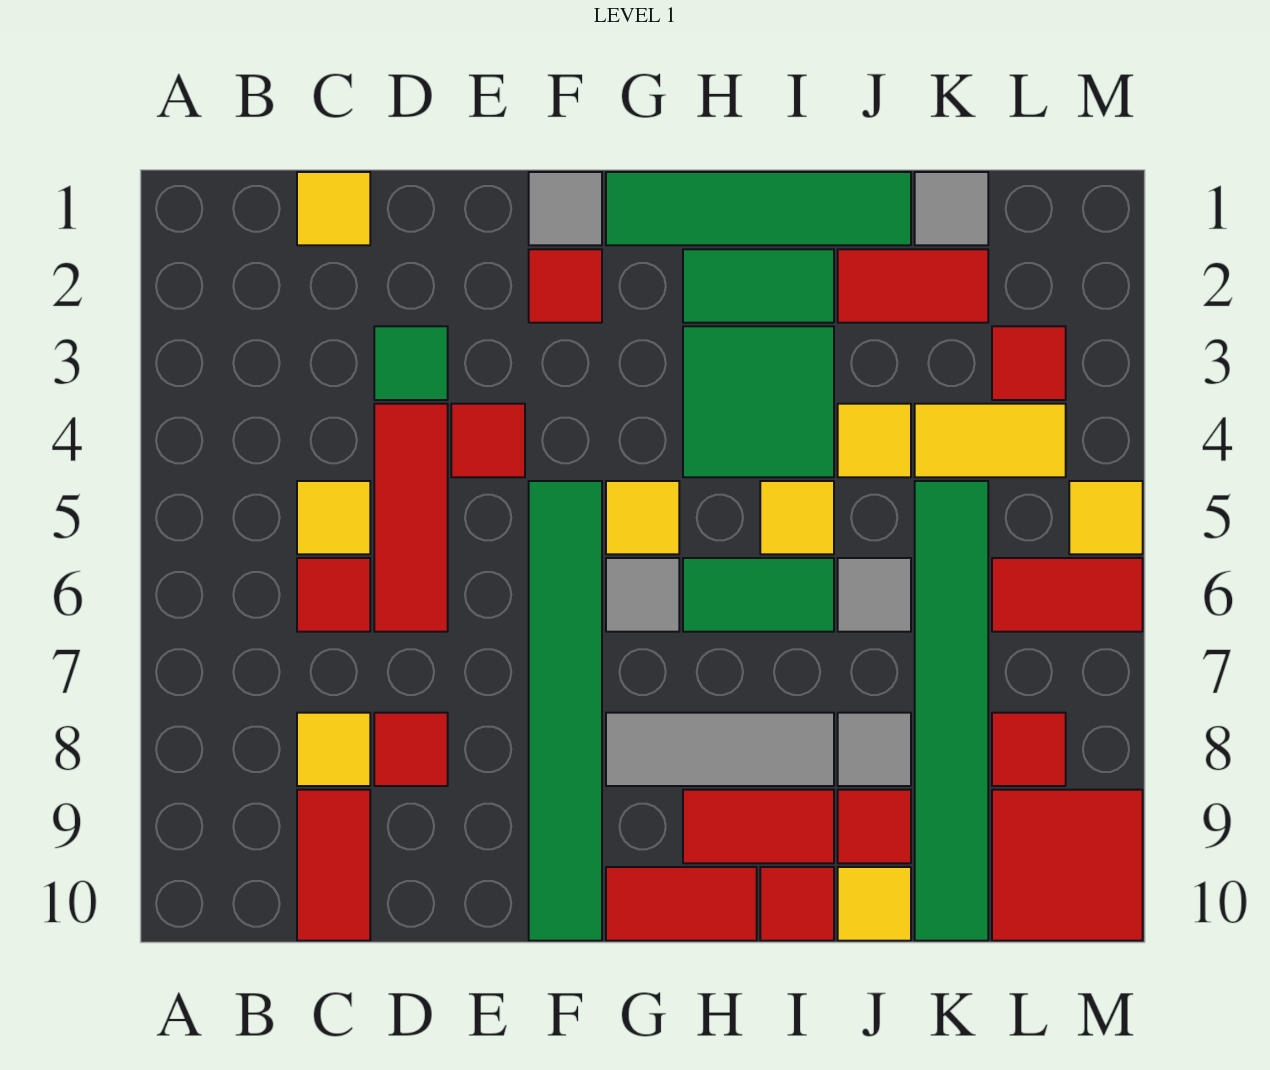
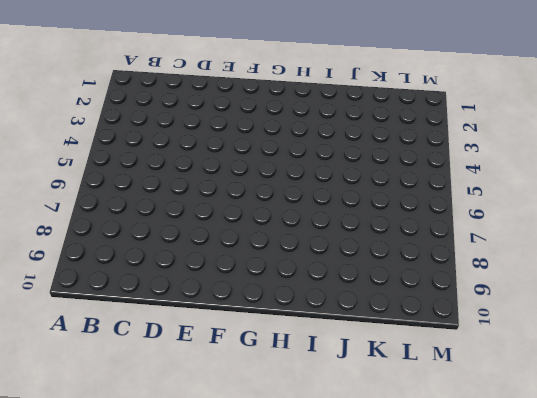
none -> yellow 1x1 tile [297,172,370,245]
none -> yellow 1x1 tile [297,481,370,554]
none -> red 1x1 tile [297,558,370,632]
none -> yellow 1x1 tile [297,713,370,786]

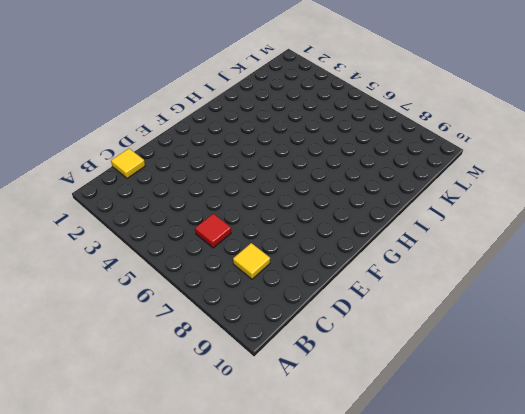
none -> yellow 1x1 tile [297,481,370,554]
none -> red 1x2 tile [297,790,370,941]
none -> green 1x1 tile [374,326,448,400]
none -> red 1x3 tile [374,404,448,632]

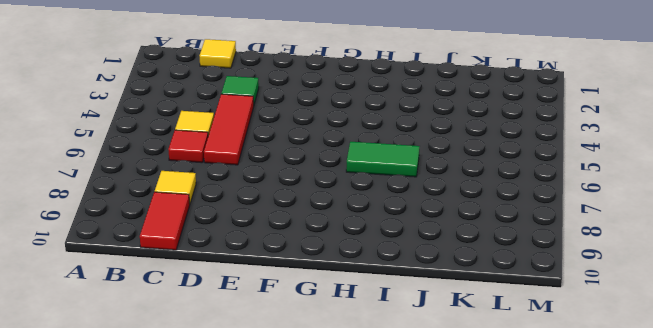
none -> red 1x1 tile [374,713,448,786]
none -> red 1x1 tile [451,404,525,477]
none -> grey 1x1 tile [529,172,602,245]
none -> red 1x1 tile [529,249,602,323]

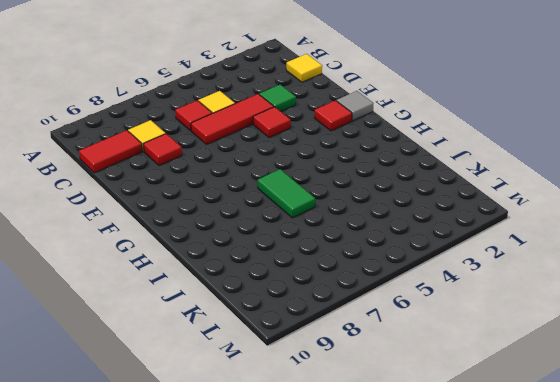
none -> green 1x6 tile [529,481,602,941]
none -> green 1x4 tile [606,172,911,245]
none -> yellow 1x1 tile [606,481,679,554]
none -> grey 1x1 tile [606,558,679,632]

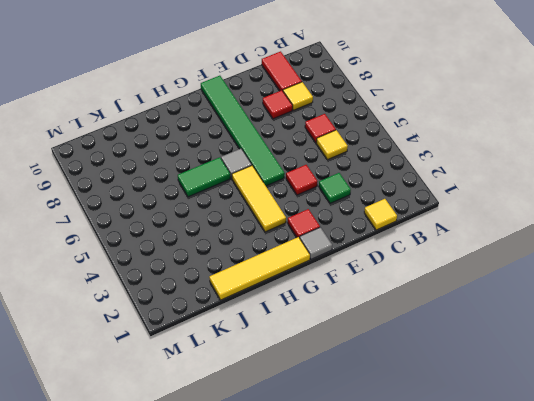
yellow 1x4 tile [209,237,310,300] -> green 1x4 tile [606,172,911,245]
yellow 1x3 tile [232,166,286,232] -> yellow 1x1 tile [606,481,679,554]
none -> red 1x3 tile [374,404,448,632]
none -> grey 1x3 tile [606,713,834,786]
none -> red 1x2 tile [606,867,757,941]
none -> green 1x2 tile [683,249,834,323]

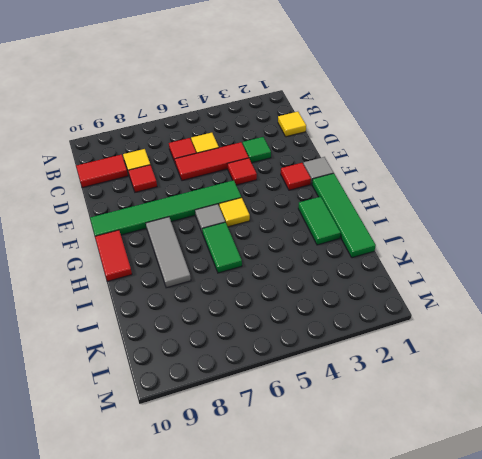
none -> green 2x2 tile [683,326,834,477]
none -> red 1x2 tile [683,790,834,863]
none -> yellow 1x1 tile [760,481,834,554]
none -> red 1x1 tile [760,867,834,941]

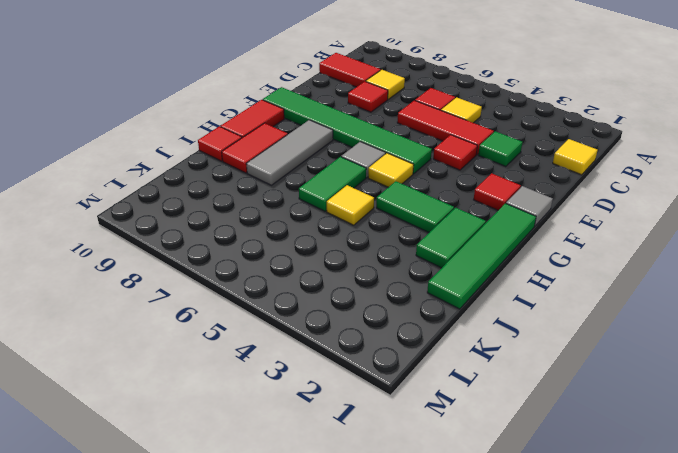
green 1x2 tile [376,181,454,232] -> green 2x2 tile [683,326,834,477]
none -> red 1x2 tile [838,249,988,323]
none -> yellow 1x1 tile [838,404,911,477]
none -> grey 1x1 tile [838,558,911,632]
none -> grey 1x1 tile [838,713,911,786]

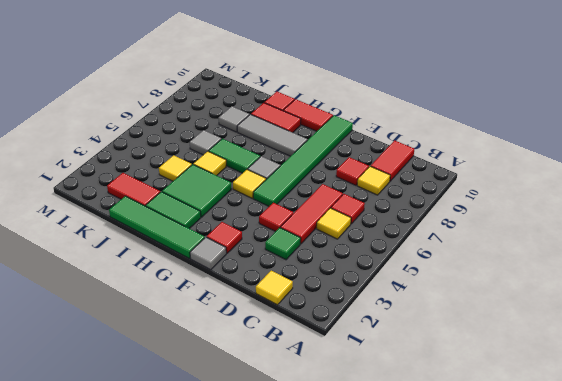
none -> red 1x1 tile [838,790,911,863]
none -> yellow 1x1 tile [838,867,911,941]
none -> grey 1x1 tile [915,172,988,245]
none -> yellow 1x2 tile [915,404,1066,477]

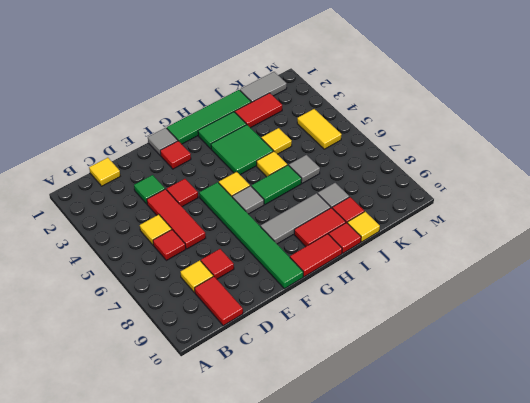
grey 1x2 tile [240,72,287,102] -> grey 1x1 tile [915,172,988,245]
yellow 1x2 tile [297,109,342,149] -> yellow 1x2 tile turned to [915,404,1066,477]
none -> green 1x6 tile [915,481,988,941]
none -> red 1x1 tile [992,326,1066,400]
none -> red 1x2 tile [992,558,1143,632]
none -> red 1x1 tile [992,713,1066,786]

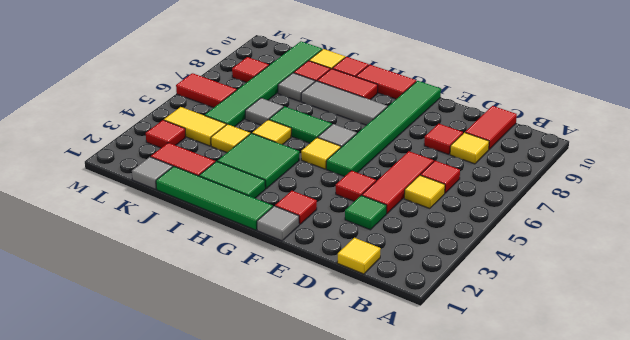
none -> red 2x2 tile [992,790,1143,941]
none -> yellow 1x1 tile [1069,481,1143,554]

